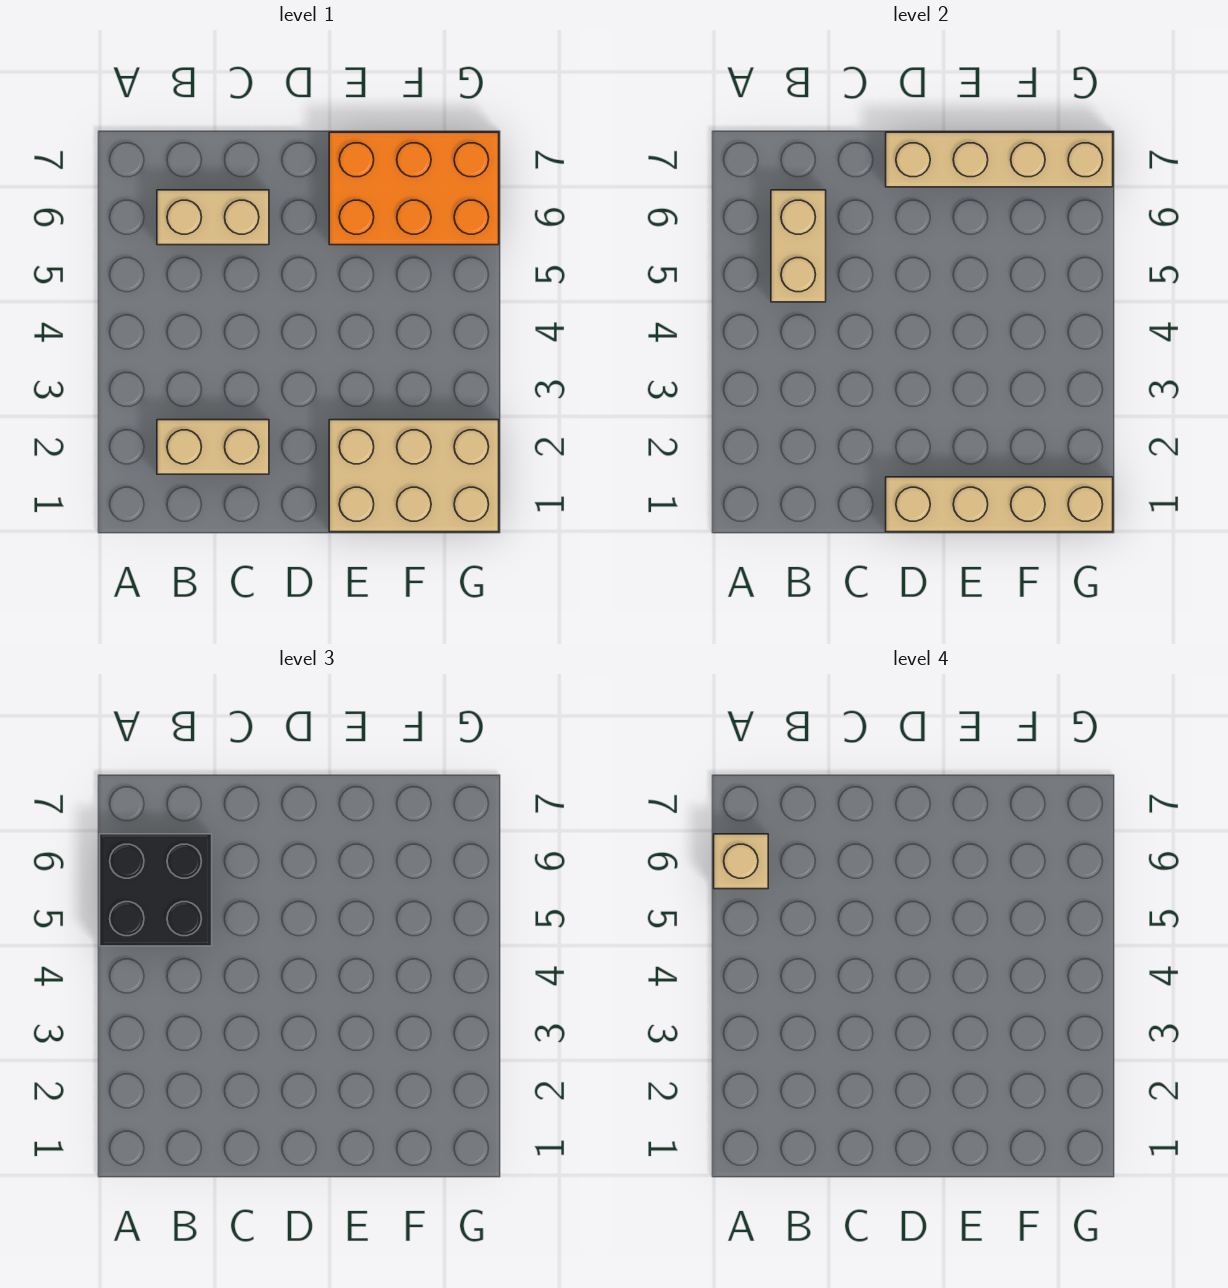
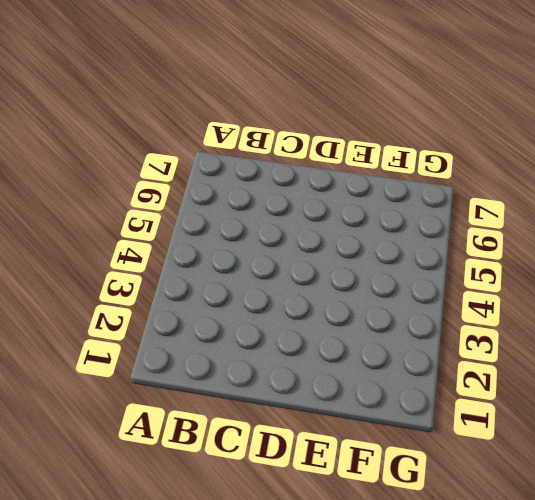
none -> tan 1x2 brick [157,420,269,474]
none -> tan 1x2 brick [157,190,269,245]

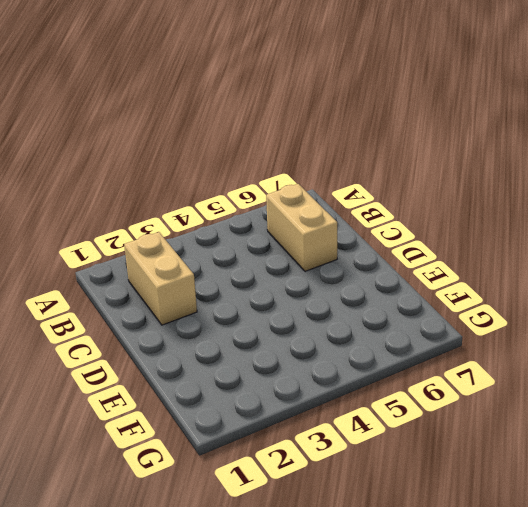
none -> tan 2x3 brick [329,420,499,532]
none -> orange 2x3 brick [329,132,499,245]

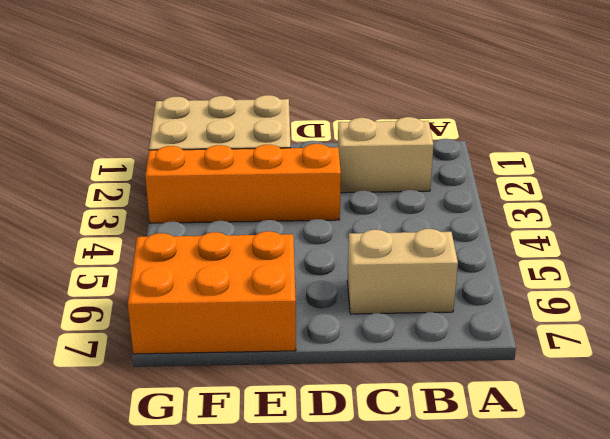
orange 1x4 brick [145,144,341,223] -> none
none -> tan 1x2 brick [771,190,826,302]
none -> tan 1x4 brick [886,477,1113,532]

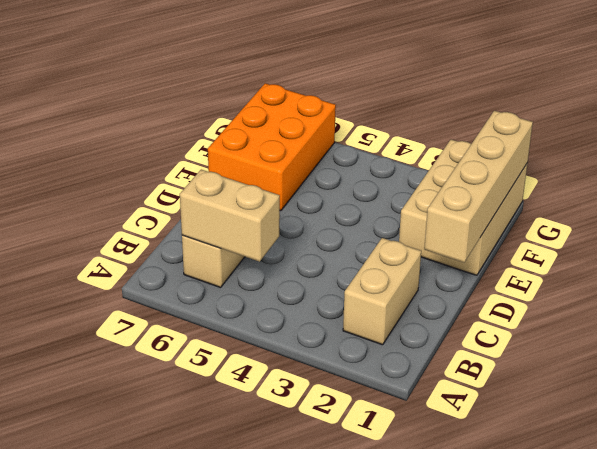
none -> tan 1x4 brick [886,132,1113,187]
none -> black 2x2 brick [100,834,212,946]

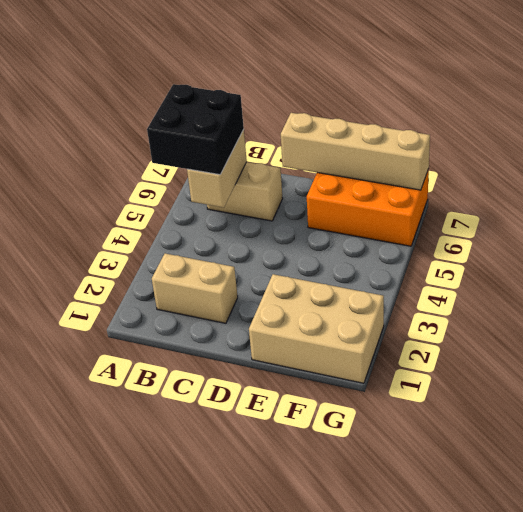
none -> tan 1x4 brick [886,477,1113,532]
none -> tan 1x1 brick [714,834,768,889]

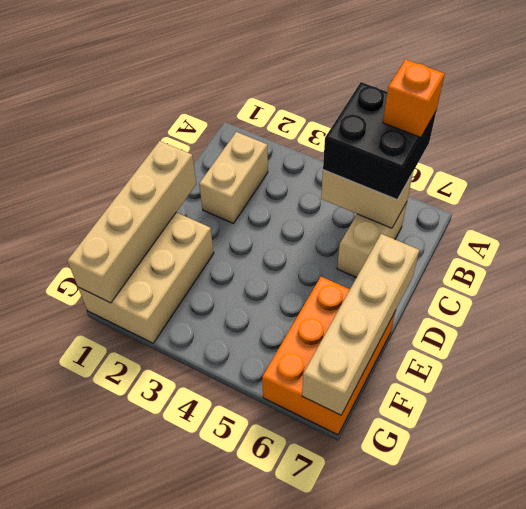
orange 1x1 brick [383,59,445,137] -> tan 1x1 brick [714,834,768,889]

